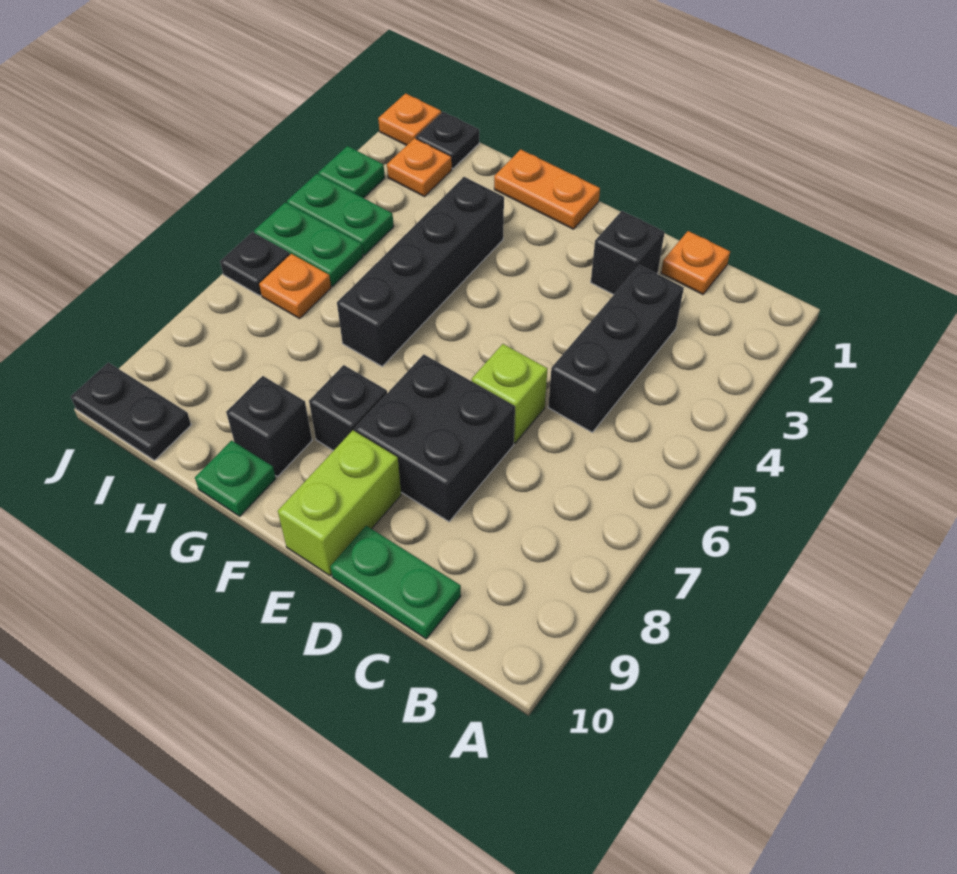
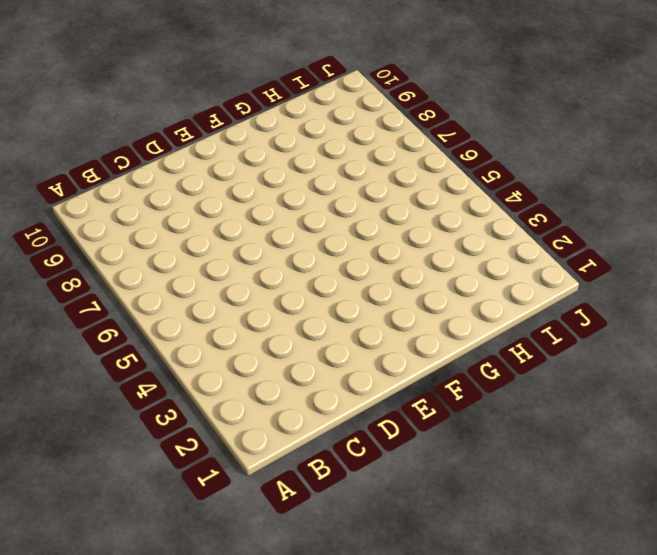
none -> orange 1x1 plate [661,231,730,294]
none -> black 1x3 brick [548,265,684,432]
none -> green 1x2 plate [330,526,461,639]

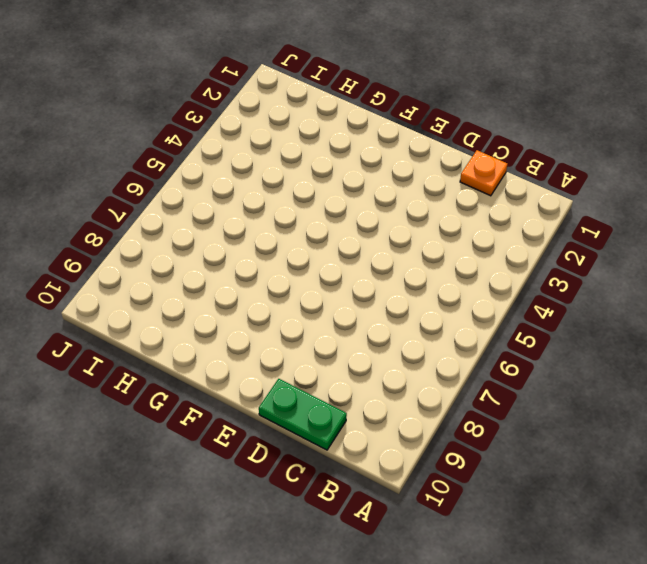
none -> black 1x3 brick [548,265,684,432]
none -> black 1x1 brick [591,211,665,294]
none -> lime 1x1 brick [472,344,547,443]

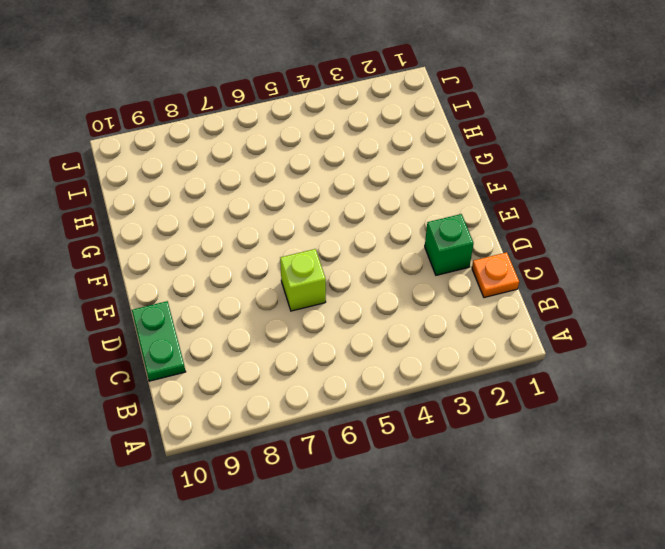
green 1x1 brick [425,214,474,275] -> black 1x1 brick [591,211,665,294]
none -> black 1x3 brick [548,265,684,432]
none -> black 2x2 brick [355,354,515,522]
none -> lime 1x2 brick [278,430,401,576]

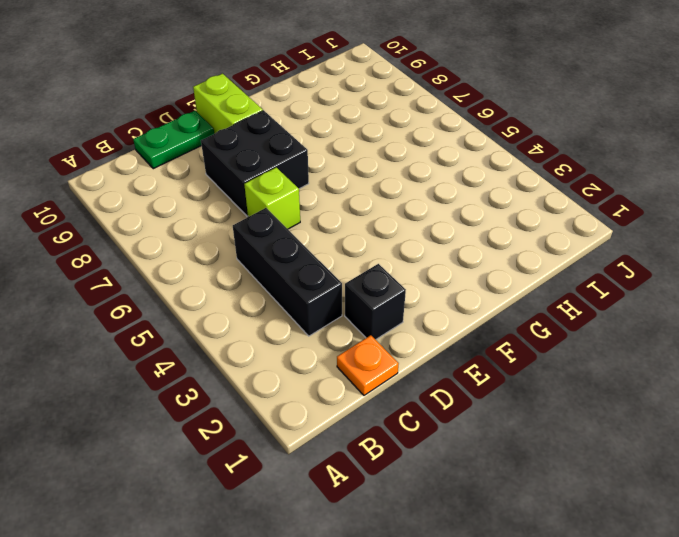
none -> orange 1x2 plate [494,149,600,229]
none -> black 1x1 brick [309,365,387,451]
none -> black 1x4 brick [337,177,504,366]

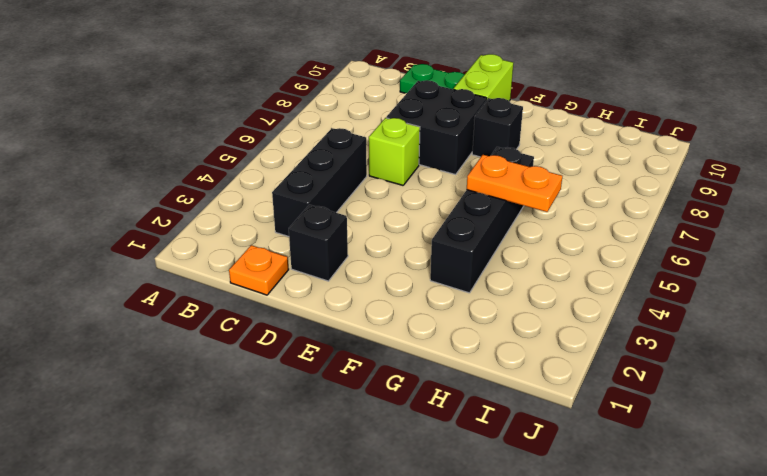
orange 1x2 plate [467,155,562,212] -> orange 1x2 plate moved to [494,149,600,229]
none -> black 1x1 brick [226,376,312,477]
none -> green 1x1 plate [195,441,276,516]
none -> black 1x1 plate [416,112,479,169]

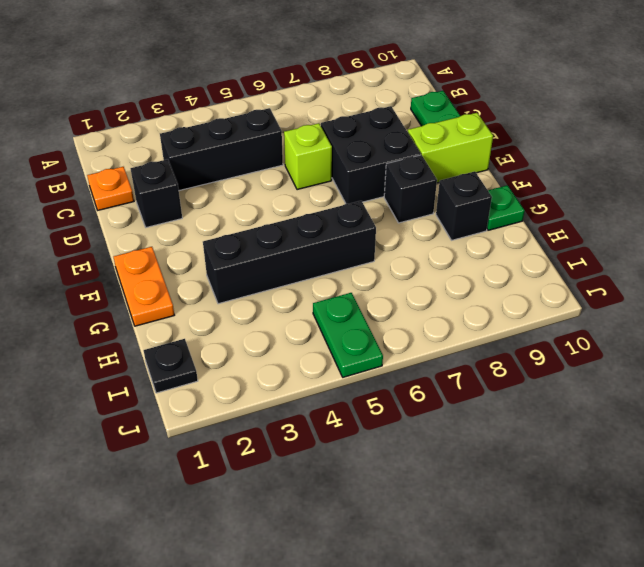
none -> orange 1x1 plate [387,138,452,197]
none -> green 1x2 plate [287,174,394,255]
none -> orange 1x1 plate [259,254,331,319]

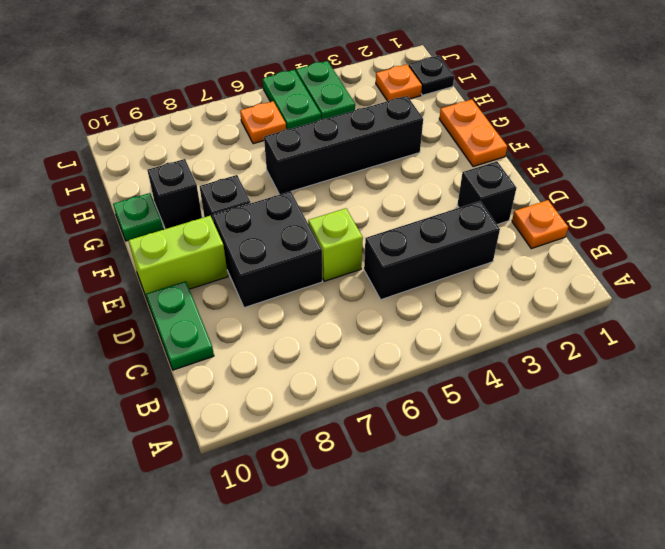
none -> black 1x2 plate [71,362,191,460]
none -> orange 1x1 plate [378,93,441,145]
none -> green 1x1 plate [318,146,385,198]

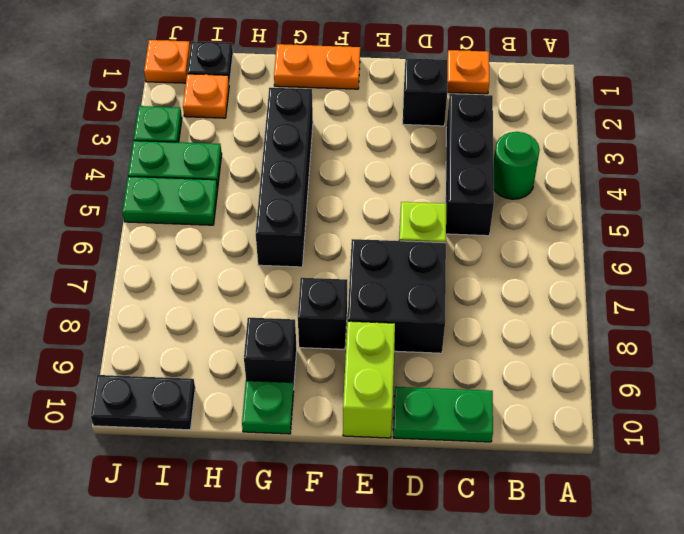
green 1x1 round brick [493,132,540,199] -> none
none -> orange 1x1 plate [259,254,331,319]
none -> black 1x1 plate [220,232,290,296]

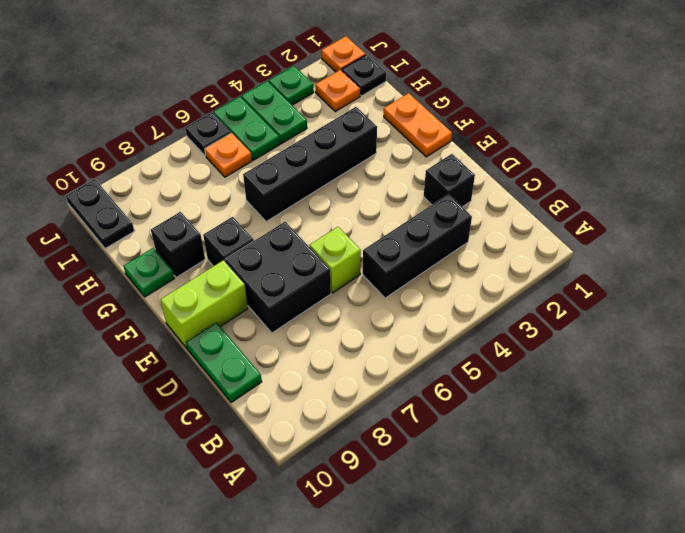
none -> orange 1x1 plate [661,231,730,294]

